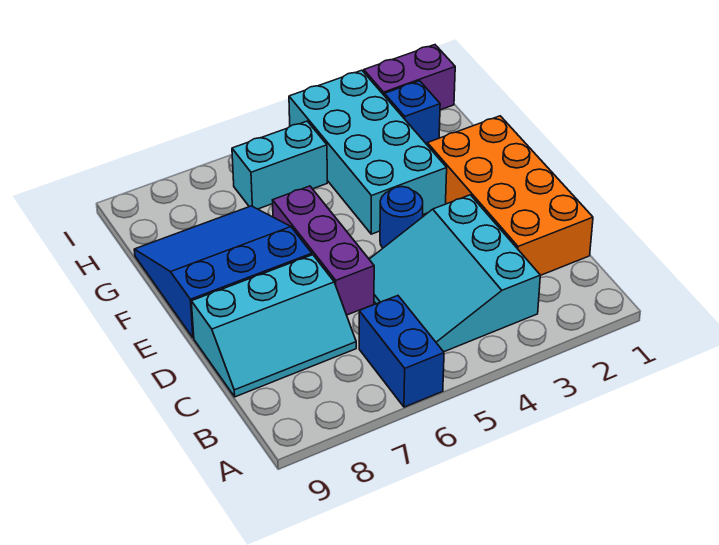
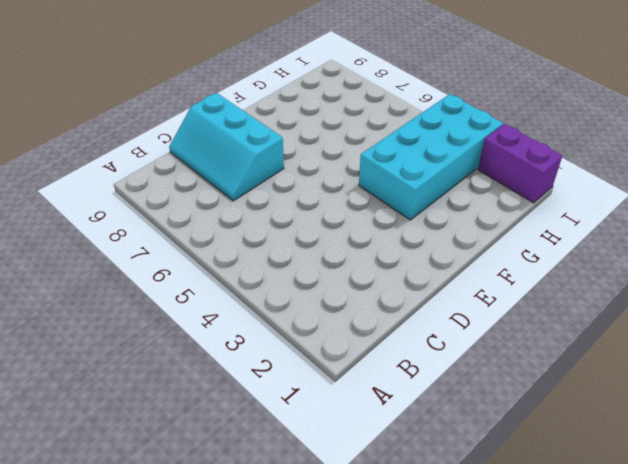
none -> blue 1x2 brick [359,296,444,407]
none -> cyan 3x3 slope [369,195,540,352]

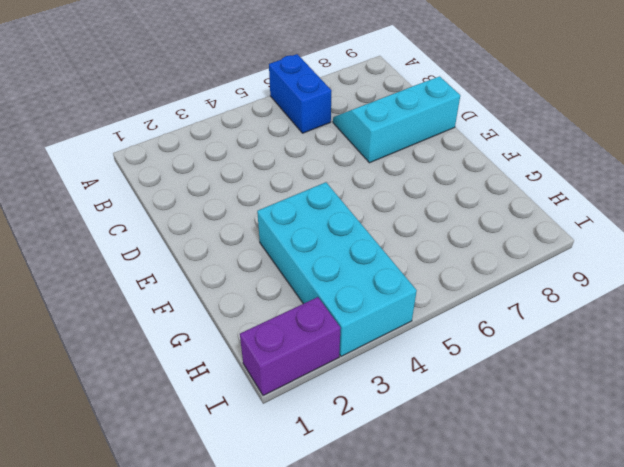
none -> cyan 3x3 slope [369,195,540,352]
none -> orange 2x4 brick [427,116,593,275]

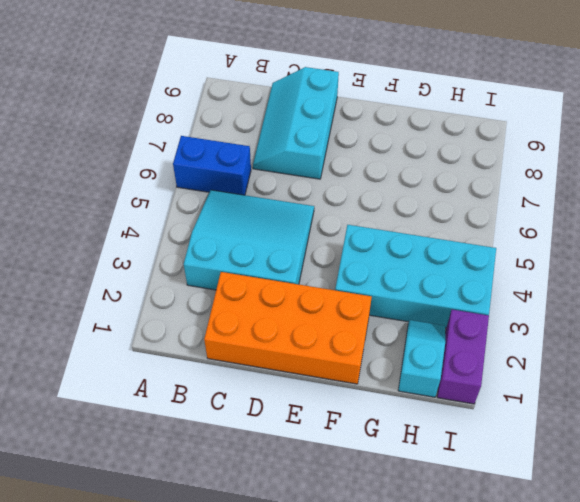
cyan 1x2 slope [398,320,445,397] -> blue 1x1 brick [385,81,440,144]
none -> purple 1x3 brick [273,186,374,315]
none -> blue 1x1 round brick [380,187,423,248]

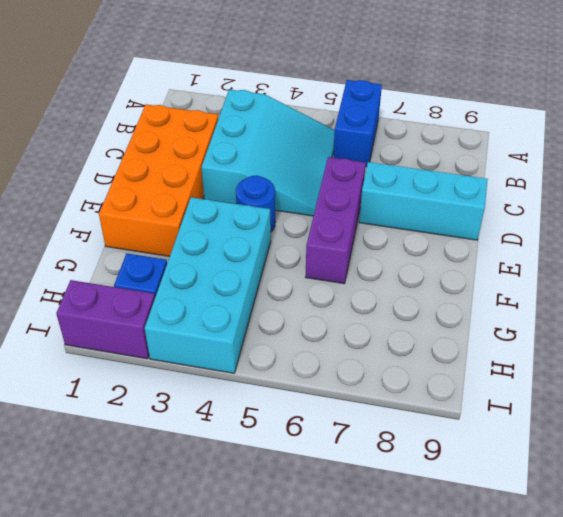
none -> blue 3x3 slope [134,206,312,338]
none -> cyan 1x2 brick [232,121,327,209]

